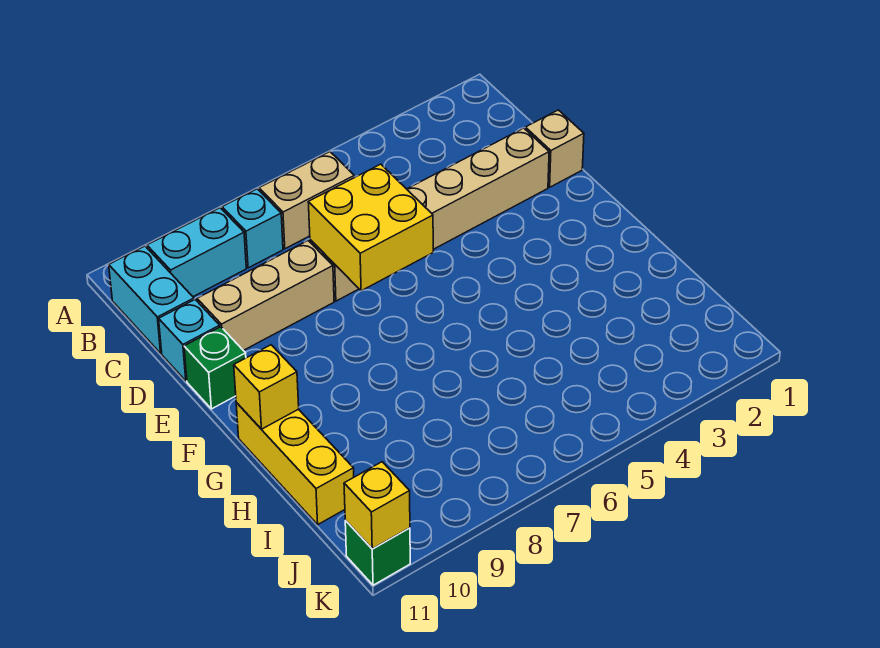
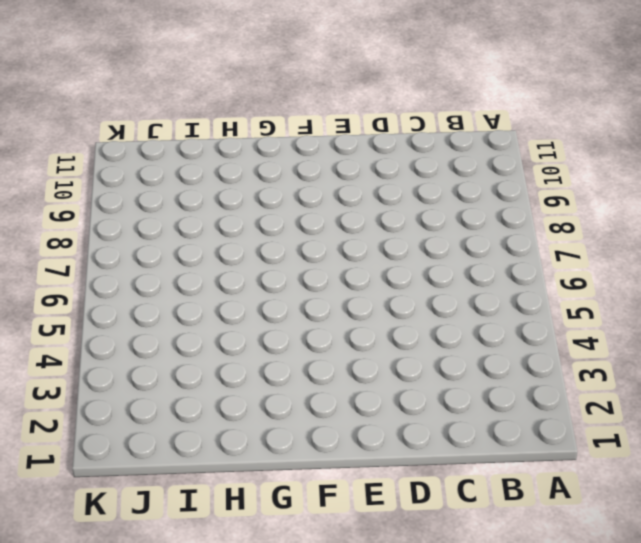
none -> tan 1x2 brick [259,152,354,249]
none -> cyan 1x1 brick [222,189,283,268]
none -> cyan 1x2 brick [147,208,246,297]

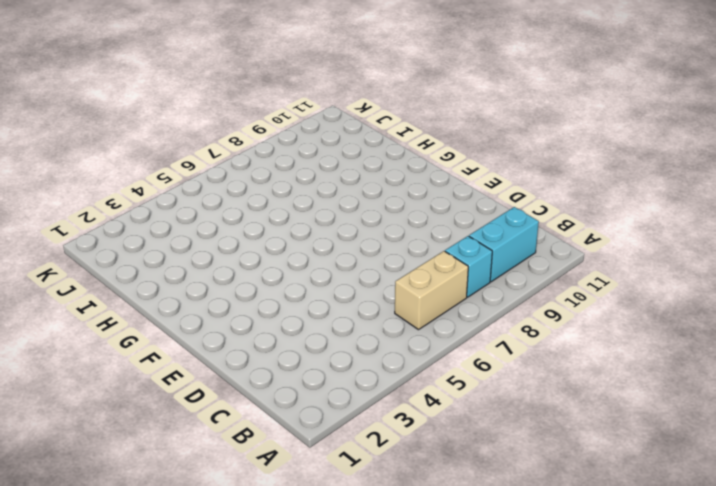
none -> cyan 1x2 brick [109,246,194,353]
none -> tan 1x1 brick [525,110,584,187]
none -> tan 1x6 brick [310,128,549,301]

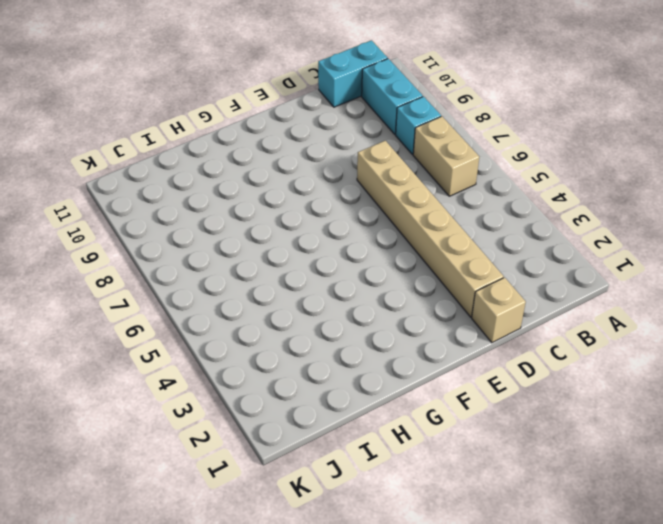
none -> tan 1x3 brick [197,241,334,351]
none -> cyan 1x1 brick [159,300,220,381]
none -> green 1x1 brick [184,327,246,409]

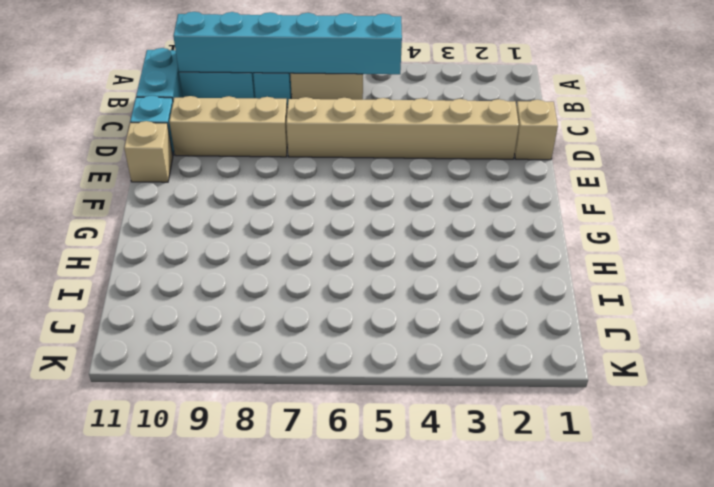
cyan 1x6 brick [173,12,402,74] -> none
tan 1x1 brick [124,121,173,182] -> green 1x1 brick [184,327,246,409]
none -> yellow 1x3 brick [236,403,354,524]
none -> green 1x1 brick [345,521,410,585]
none -> yellow 2x2 brick [308,164,433,291]

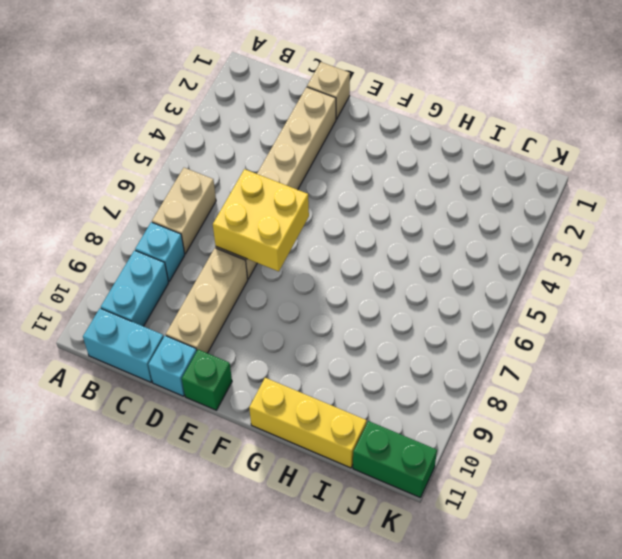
green 1x2 brick [353,421,437,498] -> green 1x1 brick [345,521,410,585]
none -> yellow 1x1 brick [234,345,299,429]
none -> yellow 1x1 brick [344,462,410,549]

